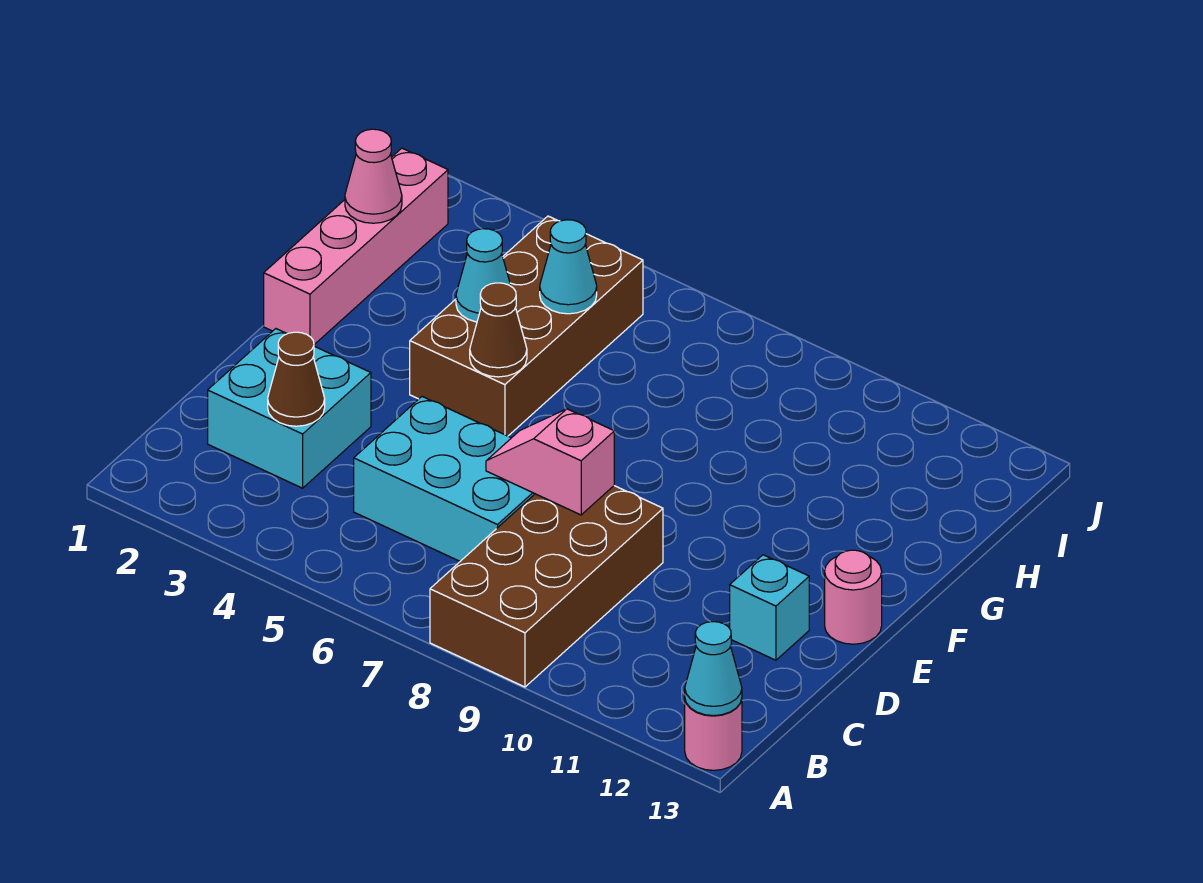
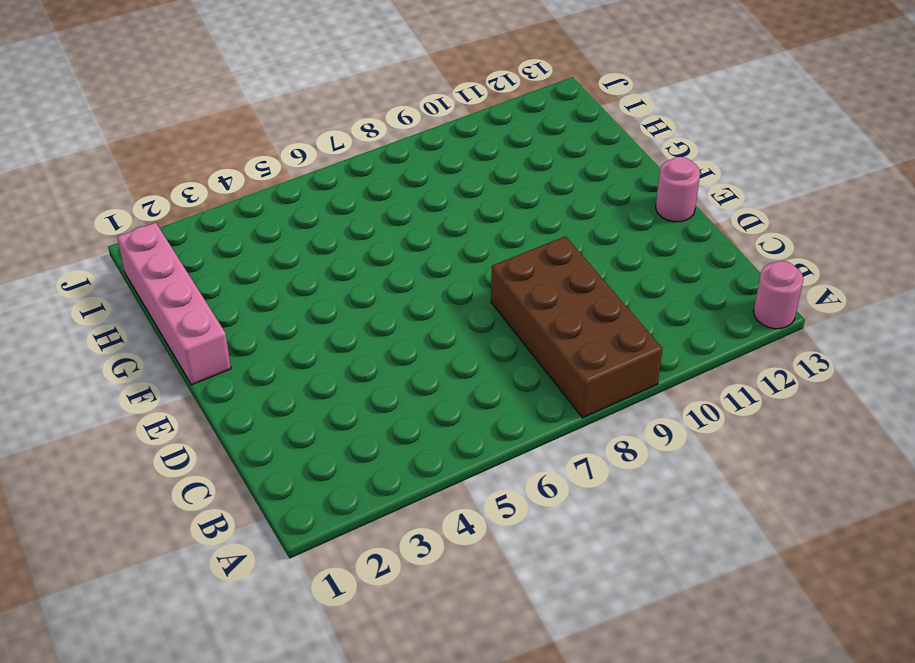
none -> cyan 2x2 brick [208,329,371,488]
none -> cyan 2x3 brick [354,397,535,561]
none -> cyan 1x1 brick [730,555,809,660]

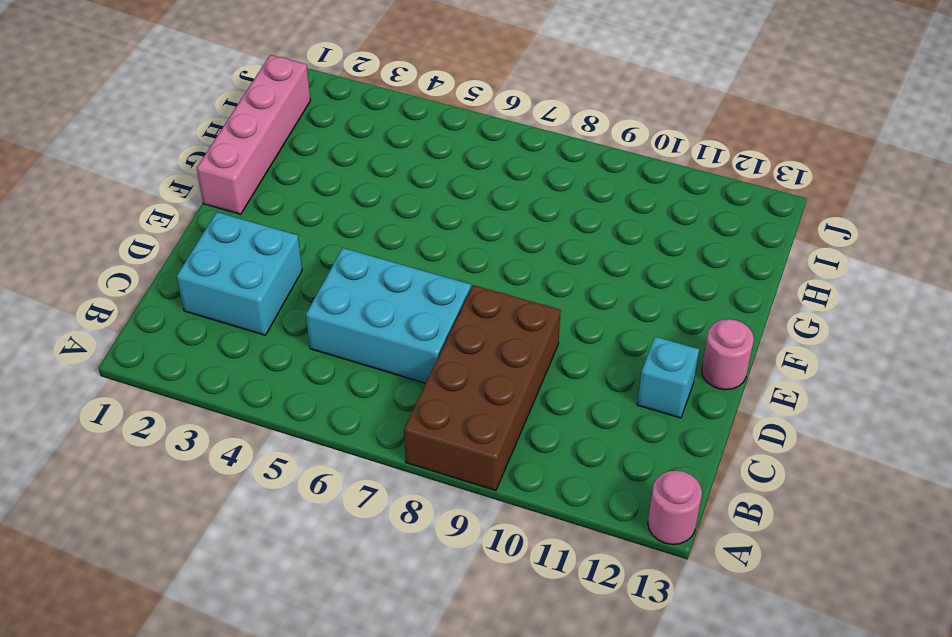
none -> brown 2x4 brick [410,216,643,436]
none -> cyan 1x1 cone [685,622,742,716]
none -> brown 1x1 cone [268,332,325,426]

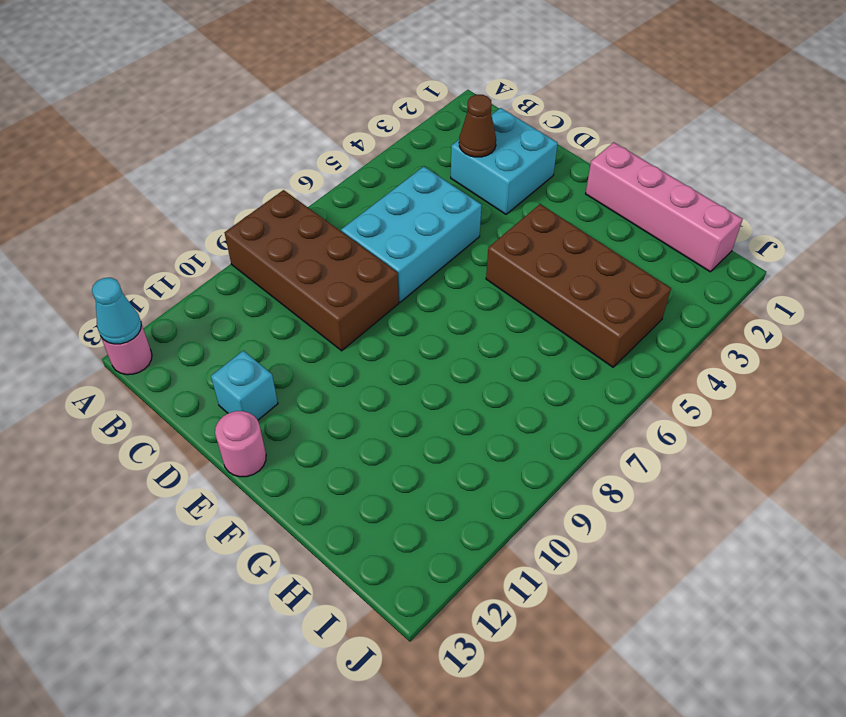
none -> pink 1x2 slope [486,409,614,515]
none -> brown 1x1 cone [470,283,527,377]
none -> cyan 1x1 cone [456,229,511,322]

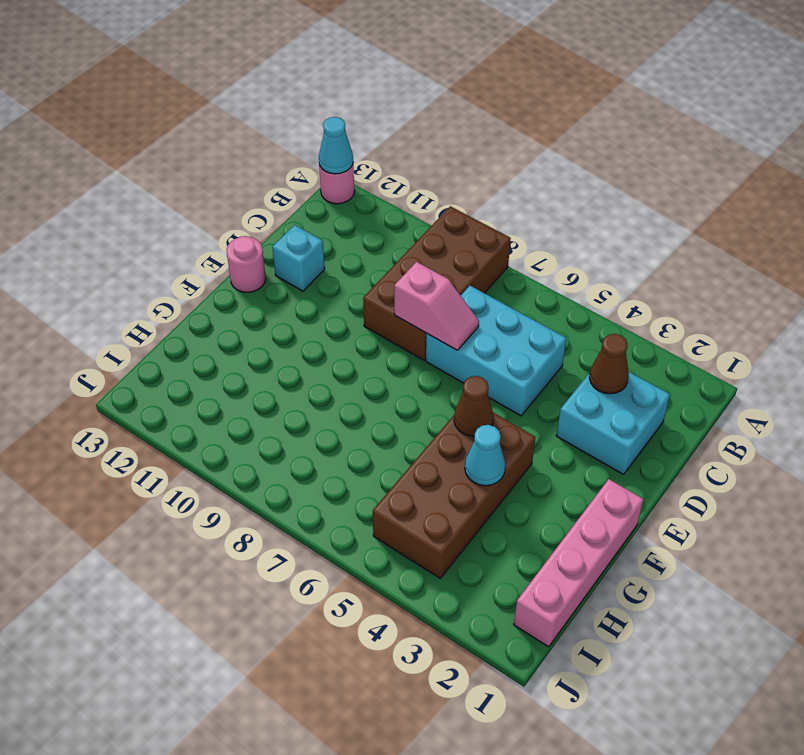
none -> pink 1x1 cone [345,129,402,223]
none -> cyan 1x1 cone [540,220,597,314]

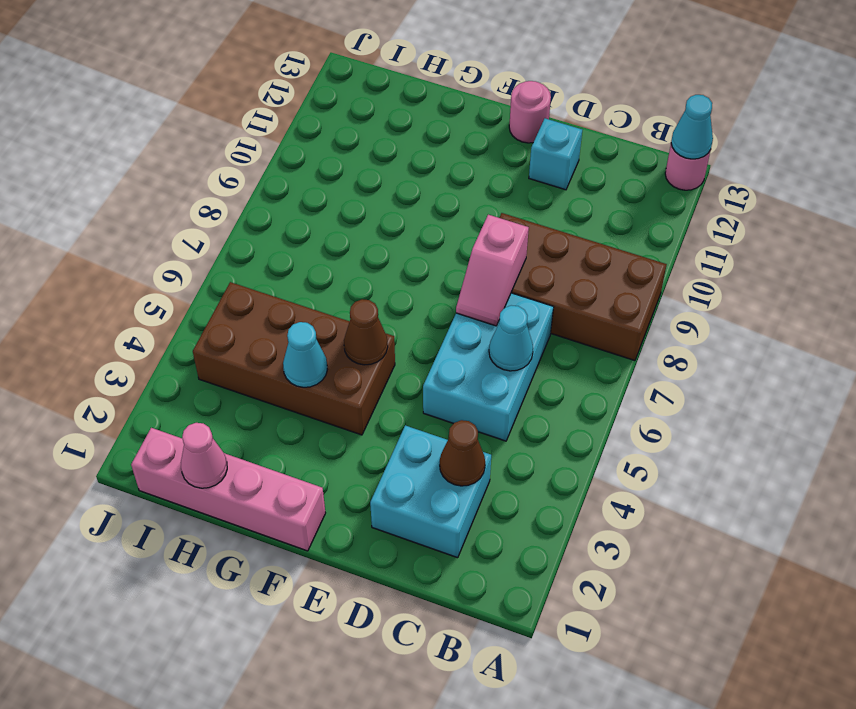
cyan 1x1 cone [489,305,533,371] -> cyan 1x1 cone moved to [540,220,597,314]

